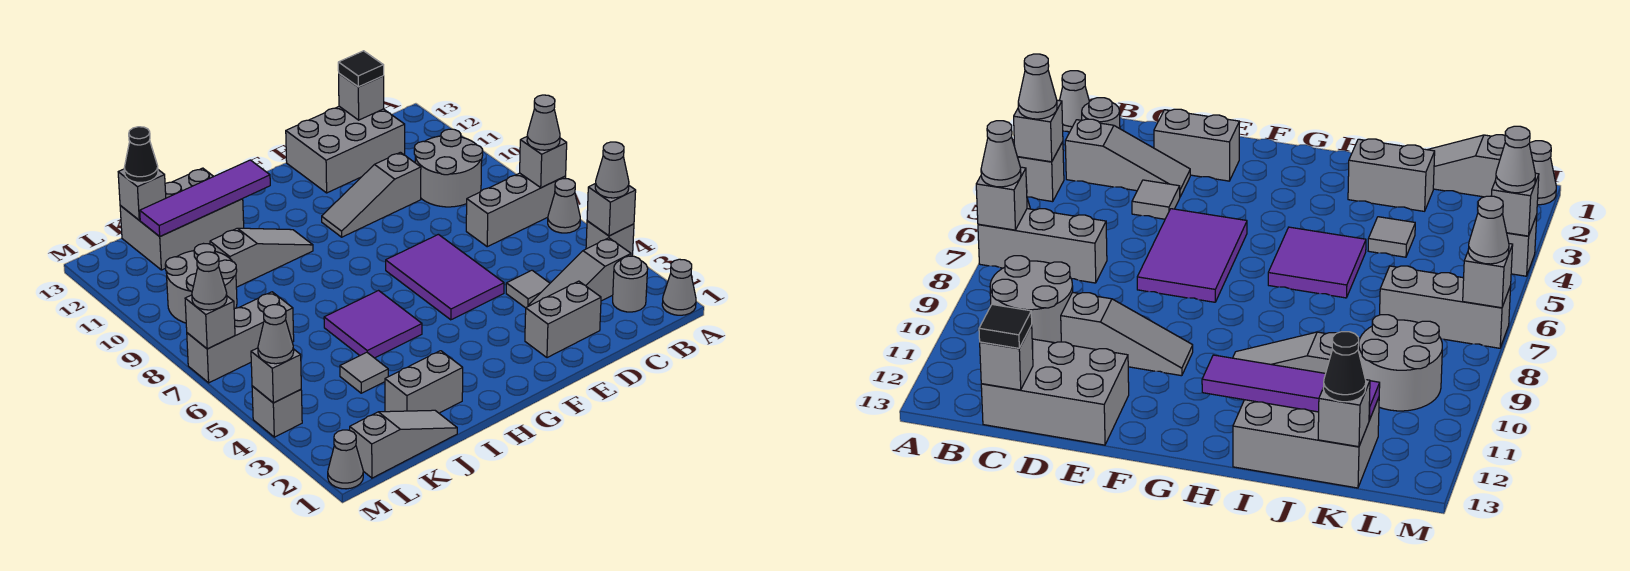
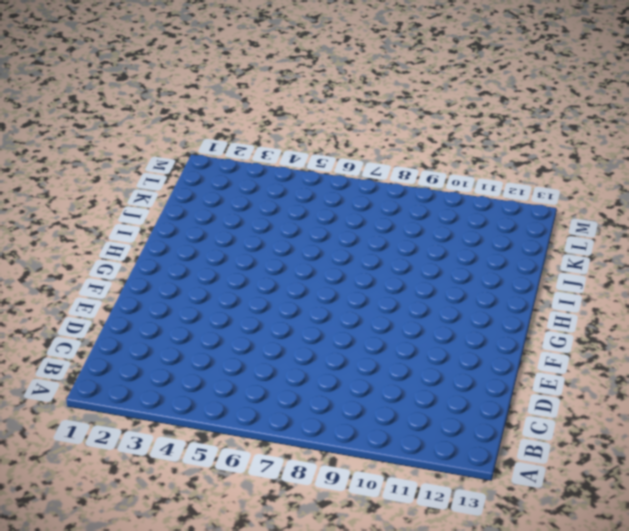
none -> grey 1x1 cone [662,259,696,315]
none -> grey 1x1 brick [586,221,634,256]
none -> grey 1x1 cone [548,179,580,233]
none -> grey 1x3 brick [466,173,566,247]

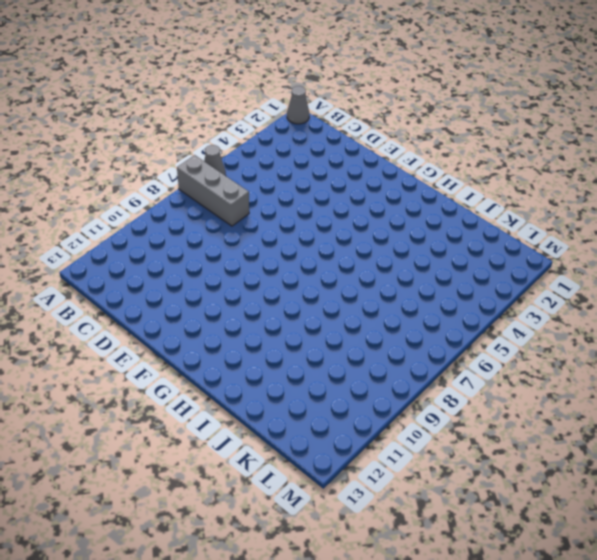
none -> grey 1x1 brick [586,221,634,256]
none -> grey 1x1 round brick [613,256,648,312]
none -> grey 1x3 slope [529,238,631,306]
none -> grey 2x2 round brick [414,129,483,207]

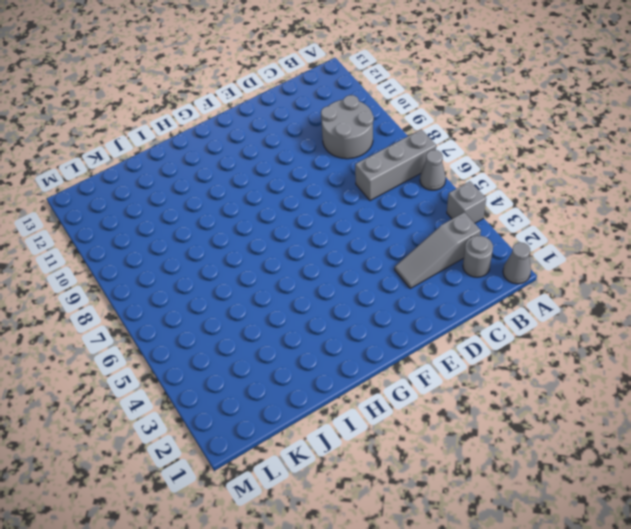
none -> grey 2x3 brick [286,106,405,193]
none -> grey 1x2 brick [525,281,601,358]
none -> grey 1x1 tile [506,270,550,308]
none -> grey 1x3 slope [322,152,421,237]

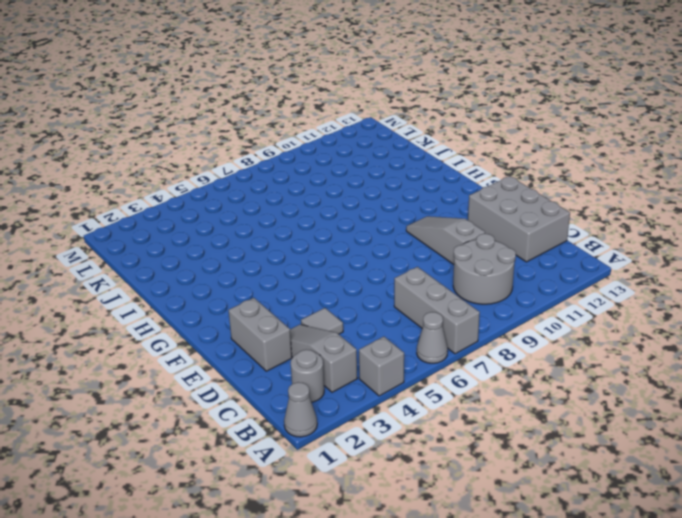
none -> purple 2x3 tile [386,234,504,320]
none -> purple 2x2 tile [324,291,422,358]
none -> grey 1x3 slope [210,228,313,287]
none -> grey 1x2 brick [385,351,463,413]

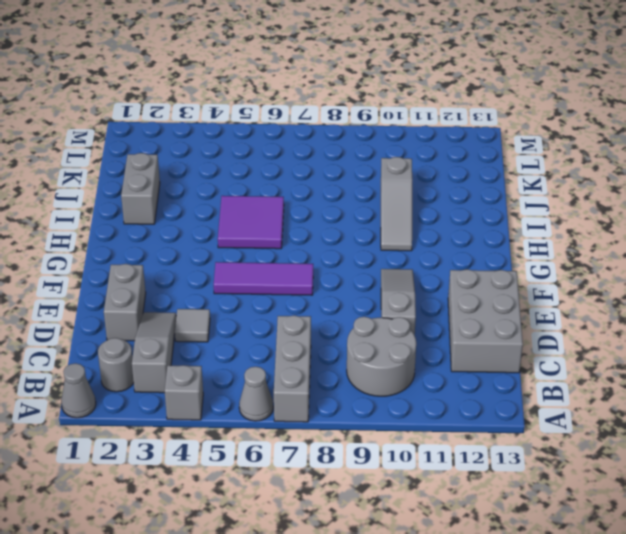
purple 1x3 tile [214,262,313,295] -> purple 2x3 tile [386,234,504,320]
none -> grey 2x3 brick [120,168,244,270]
none -> grey 1x3 slope [350,410,457,478]
none -> grey 1x1 tile [340,352,388,393]
none -> grey 1x3 brick [187,292,294,383]

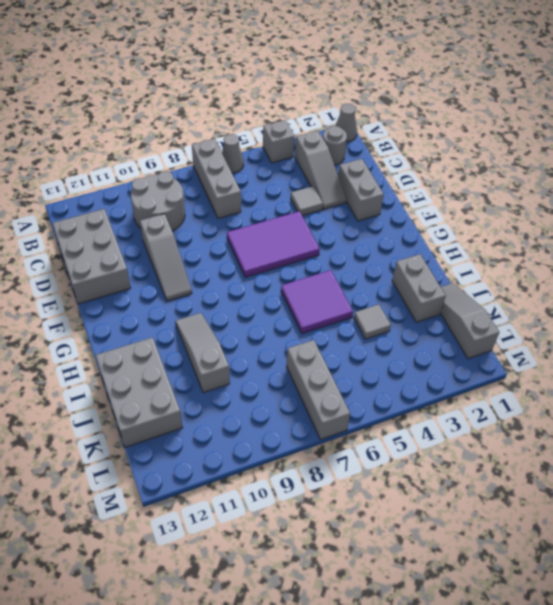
none -> grey 2x2 round brick [165,244,237,323]
none -> grey 1x1 cone [328,430,363,489]
none -> grey 1x1 brick [252,386,302,437]
none -> grey 1x1 brick [587,183,636,236]

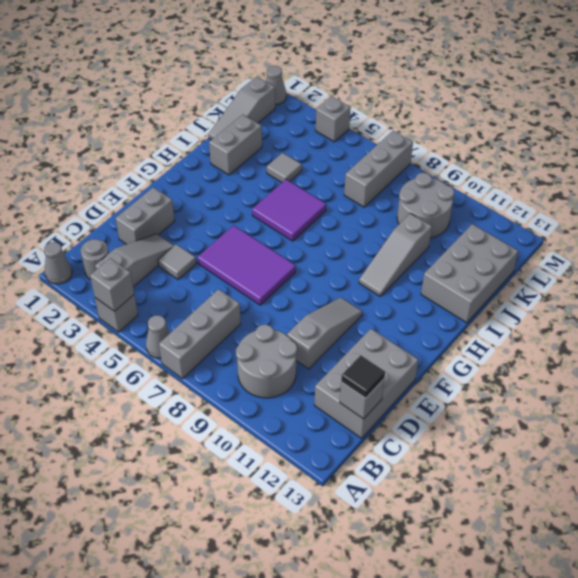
none -> grey 1x1 brick [520,137,567,188]
none -> purple 1x4 tile [140,160,270,236]
none -> grey 1x1 brick [118,169,166,220]
none -> grey 1x1 brick [251,348,301,403]

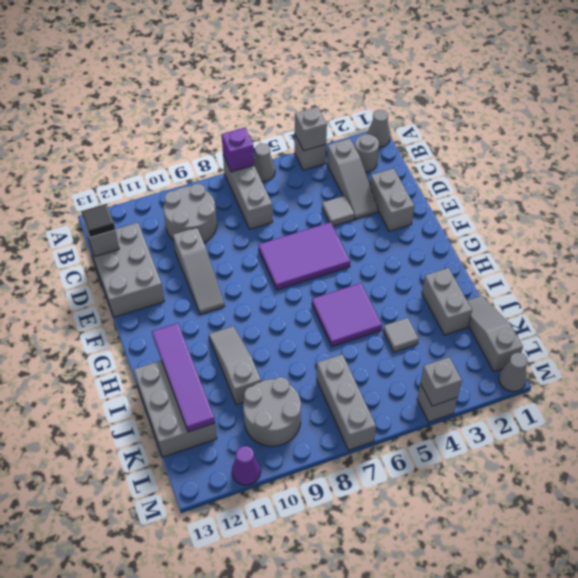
purple 1x1 brick [222,127,254,172] -> grey 1x1 brick [520,137,567,188]
purple 1x1 cone [232,446,260,485] -> none
none -> grey 1x1 brick [118,169,166,220]
none -> grey 1x1 brick [185,295,235,349]
none -> grey 1x1 cone [595,142,629,198]
none -> grey 1x1 cone [527,95,560,150]

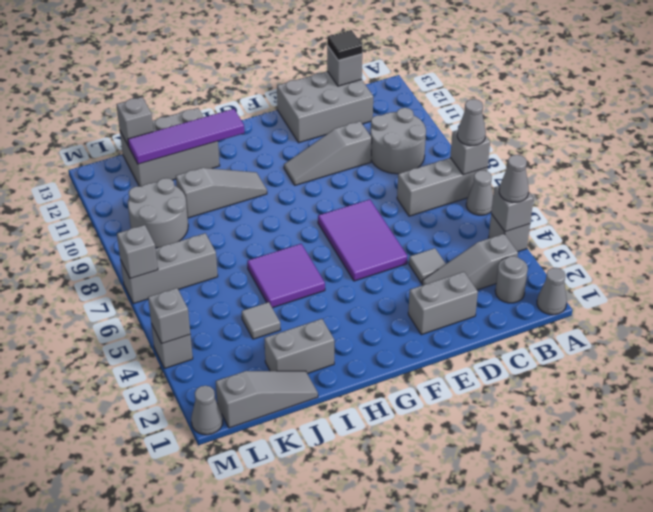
none -> black 1x1 cone [124,127,158,182]
none -> grey 1x1 cone [258,305,294,364]
none -> grey 1x1 cone [192,252,227,310]

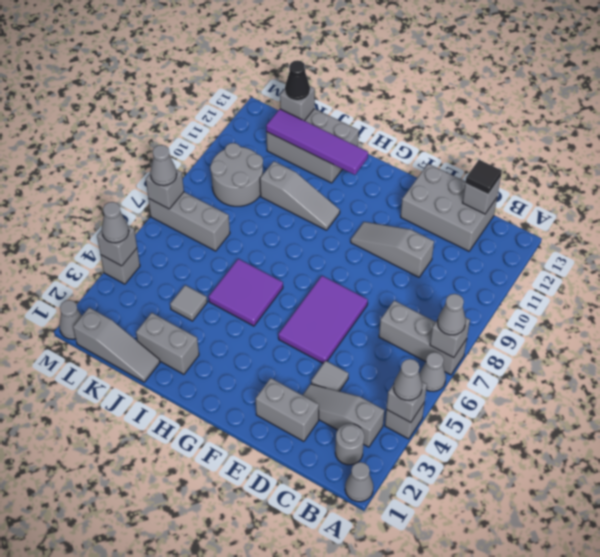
none -> grey 2x2 round brick [414,129,483,207]

